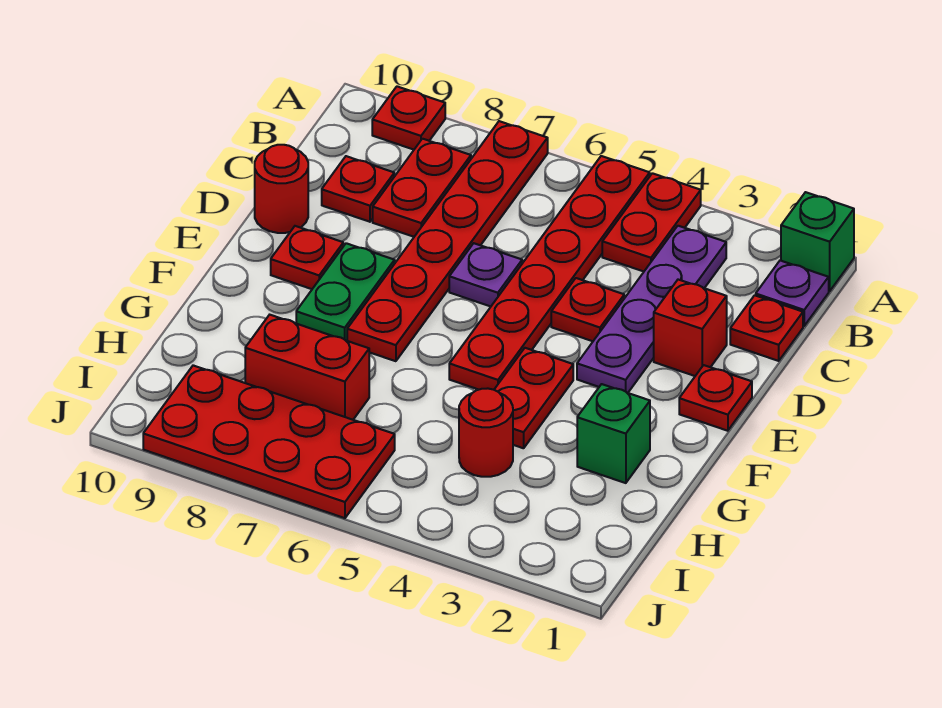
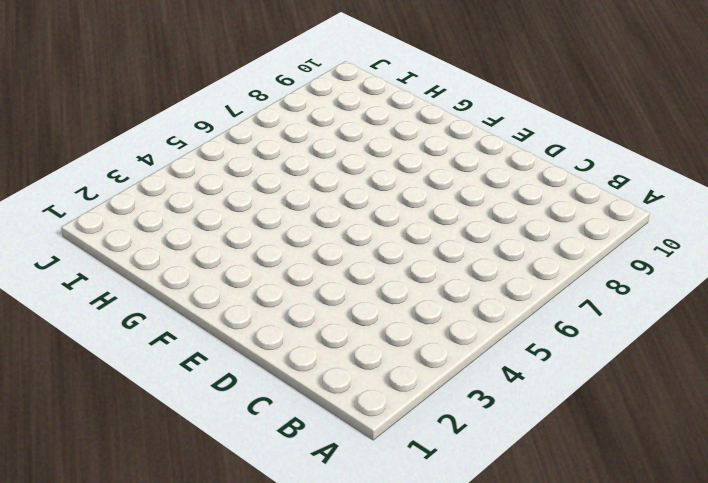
none -> green 1x1 brick [781,192,854,291]
none -> red 1x2 plate [602,173,701,271]
none -> red 1x6 plate [449,156,650,390]

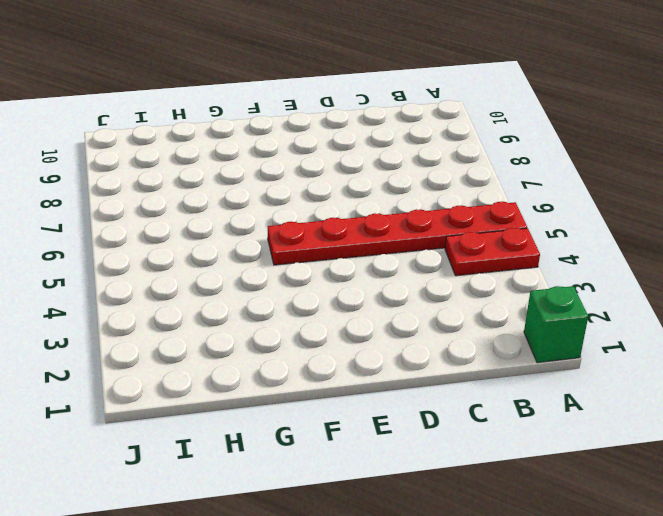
none -> red 1x6 plate [347,121,548,361]
none -> red 1x1 plate [372,86,445,150]
none -> purple 1x1 plate [756,260,829,326]

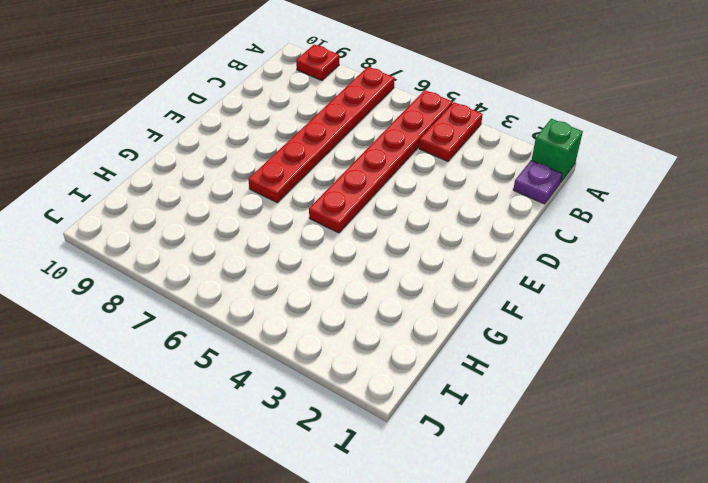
none -> purple 1x4 plate [577,226,726,393]
none -> red 1x2 plate [373,139,471,237]
none -> red 1x1 plate [730,295,803,361]

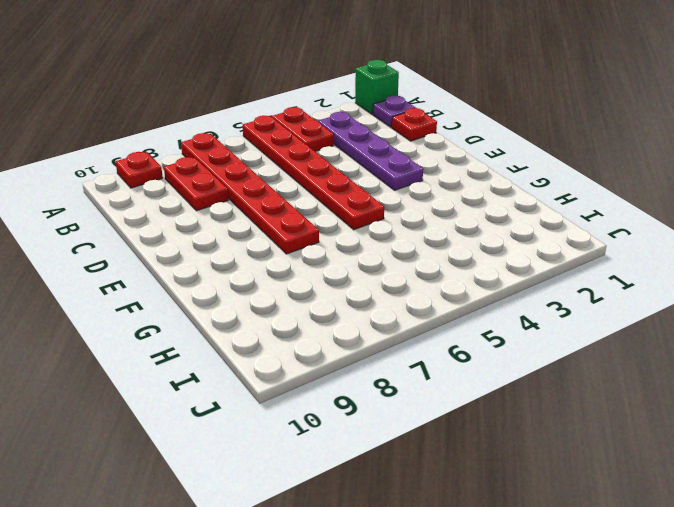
none -> red 1x1 plate [322,156,394,222]
none -> red 1x1 brick [654,280,727,376]
none -> red 1x1 plate [551,278,624,341]

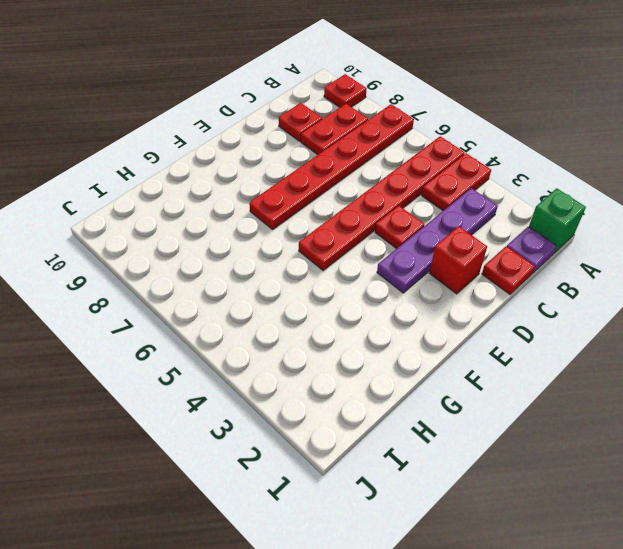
none -> purple 1x1 plate [449,243,522,306]
none -> red 1x1 round brick [255,145,308,233]
none -> red 1x1 plate [679,365,752,431]

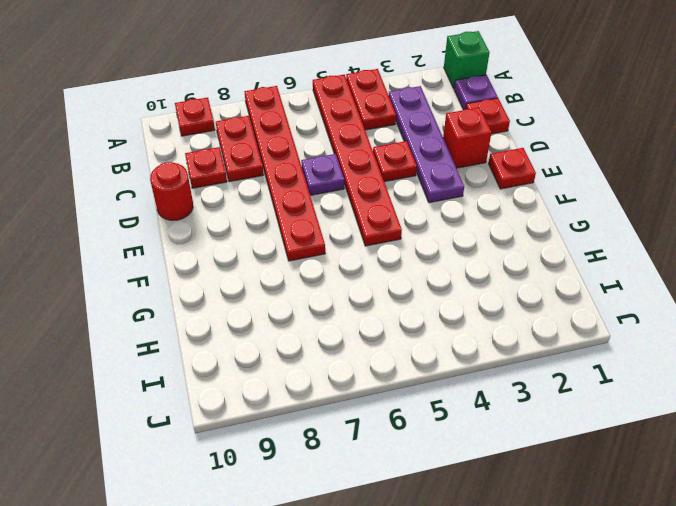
none -> green 1x2 plate [296,243,395,341]
none -> red 1x1 plate [271,226,343,289]
none -> red 1x2 plate [494,348,573,448]

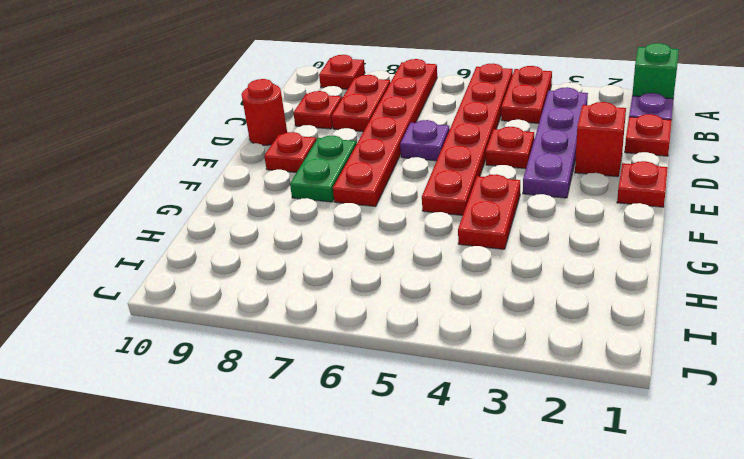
none -> green 1x1 brick [577,384,650,483]
none -> red 1x1 round brick [459,388,513,477]
none -> red 1x2 brick [245,315,369,420]

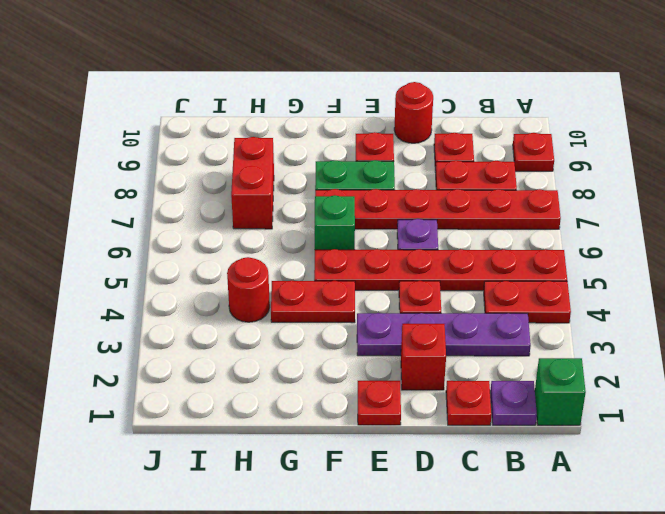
green 1x1 brick [315,195,355,250] -> green 1x1 brick moved to [577,384,650,483]
none -> red 2x4 plate [143,365,395,518]

